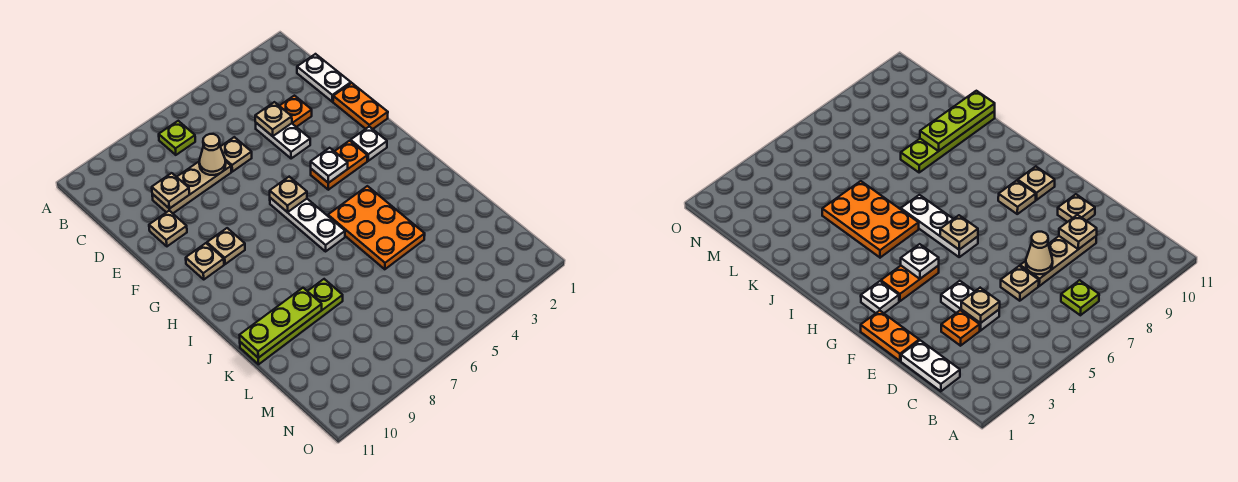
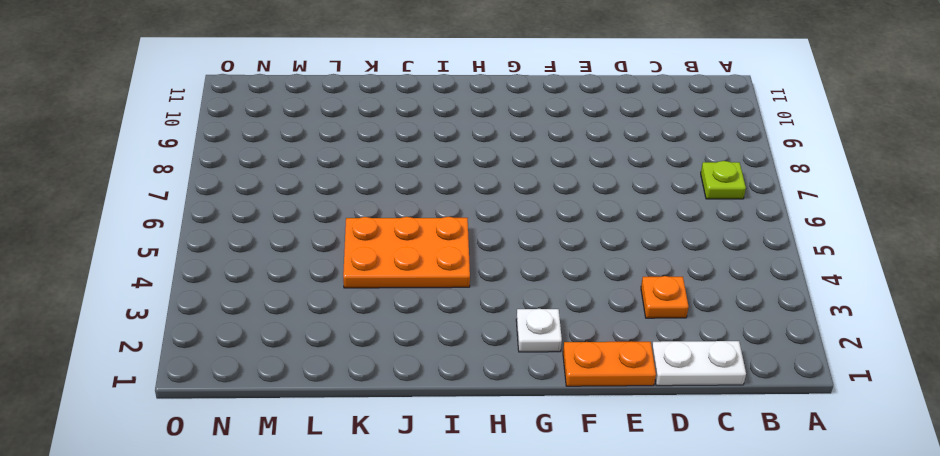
none -> white 1x2 plate [256,123,310,158]
none -> tan 1x1 plate [220,137,252,172]
none -> tan 1x3 plate [152,162,231,213]

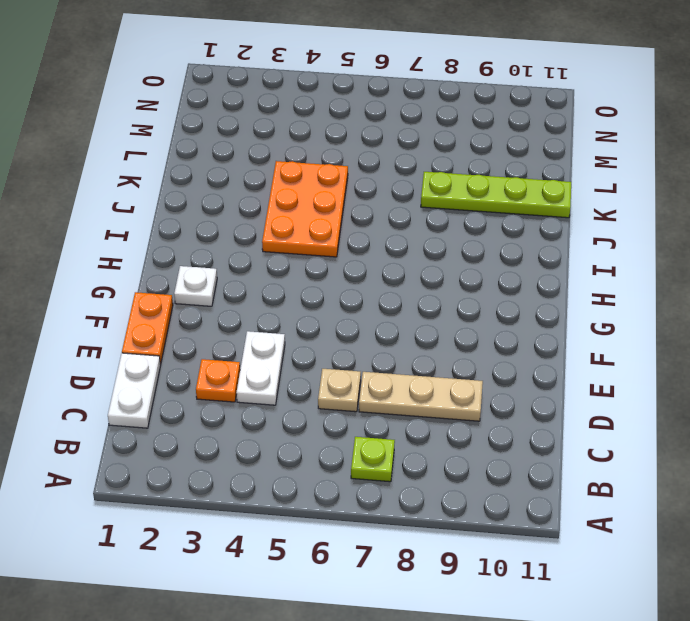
none -> tan 1x1 plate [149,211,187,246]
none -> orange 1x2 plate [311,141,367,190]
none -> white 1x3 plate [270,198,345,251]

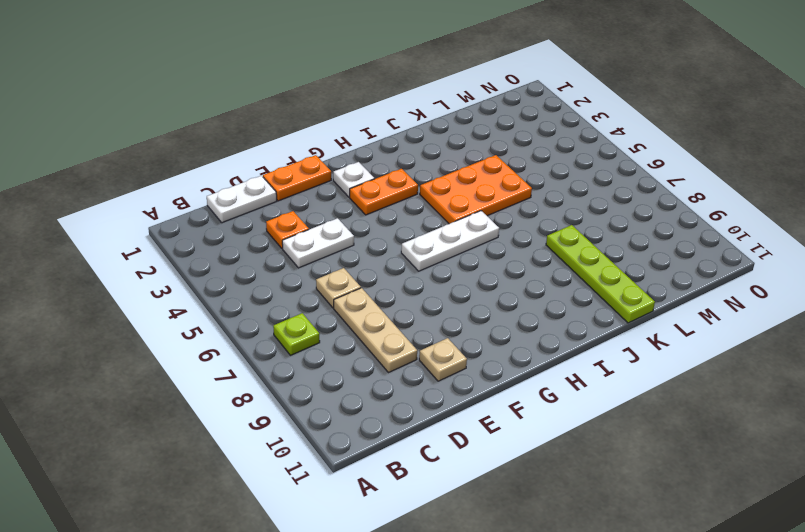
orange 1x2 plate [350,169,418,215] -> orange 1x2 plate turned to [311,141,367,190]
none -> tan 1x1 plate [207,228,245,264]
none -> tan 1x1 plate [186,243,224,279]
none -> tan 1x1 plate [255,102,292,136]

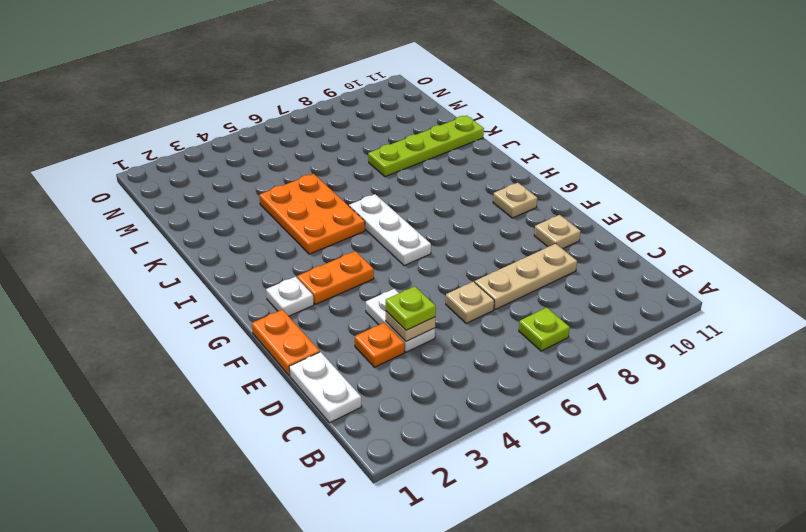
lime 1x1 plate [386,286,436,330] -> none
none -> tan 1x1 plate [207,228,245,264]
none -> tan 1x1 cone [199,134,226,175]
none -> tan 1x1 plate [152,173,189,209]

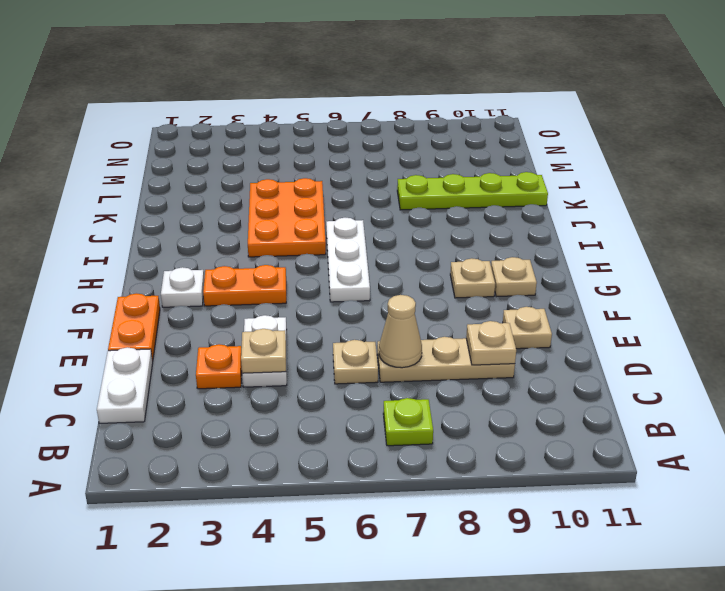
none -> white 1x1 plate [311,148,348,183]
none -> tan 1x1 plate [270,177,307,212]
none -> lime 1x3 plate [240,288,322,358]

